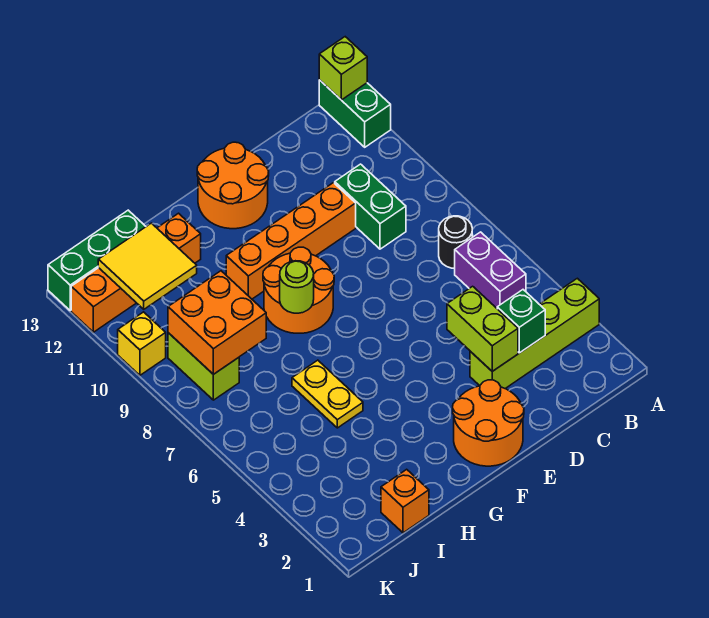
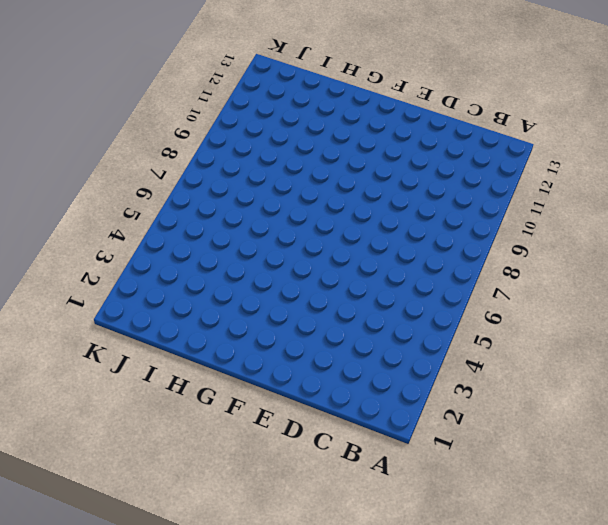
none -> lime 1x4 brick [470,278,599,389]
none -> green 1x2 brick [319,80,391,147]
none -> purple 1x2 brick [455,232,526,308]

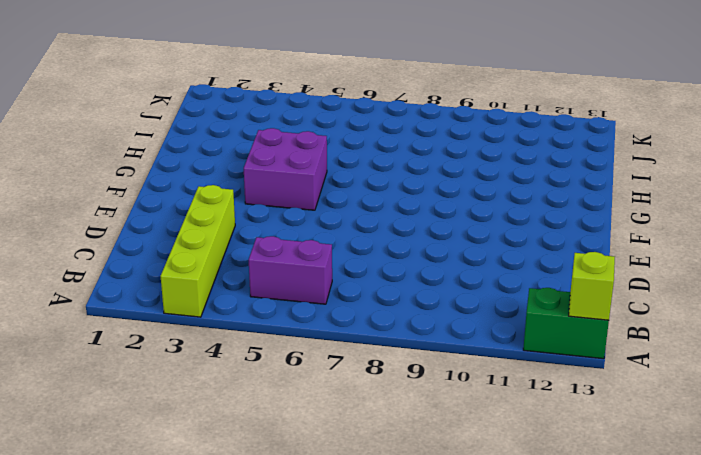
purple 2x2 brick [244,128,327,210] -> none
none -> black 1x1 round brick [439,216,472,268]
none -> green 1x2 brick [335,164,406,249]
none -> orange 1x4 brick [226,183,356,299]

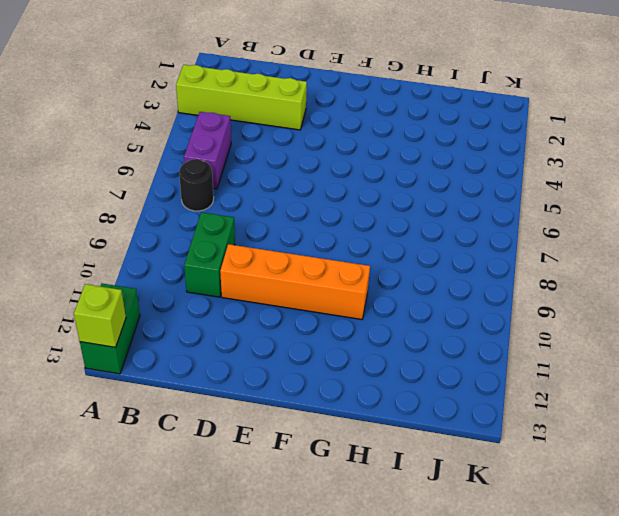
none -> orange 2x2 round brick [453,380,524,466]
none -> orange 2x2 round brick [197,142,269,229]
none -> orange 2x2 round brick [263,247,334,333]

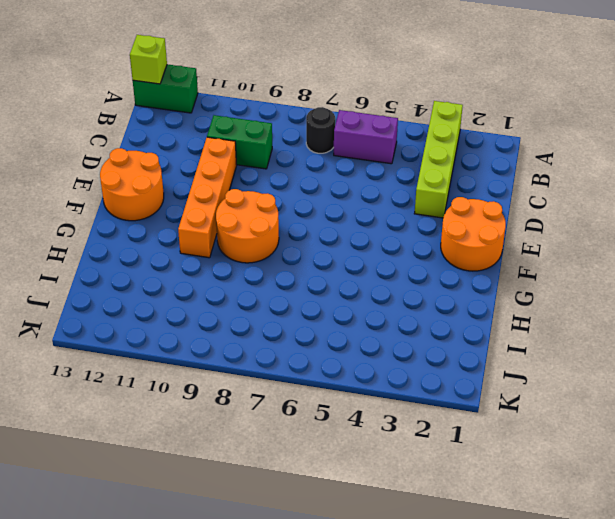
none -> yellow 1x2 plate [292,360,363,428]
none -> orange 1x4 brick [71,213,201,332]
none -> orange 1x1 brick [381,469,429,533]

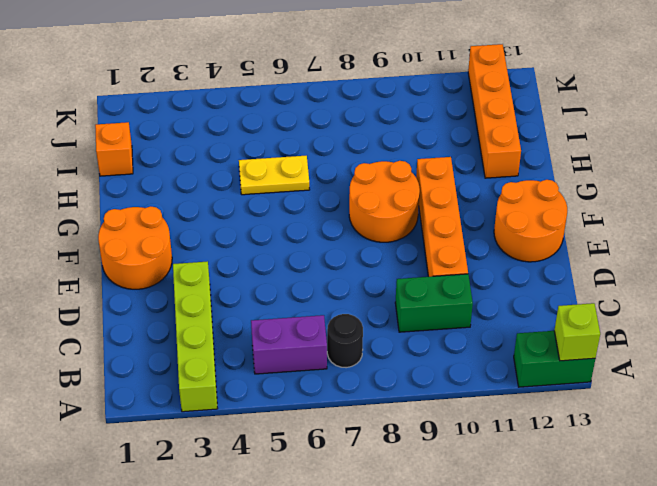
none -> green 1x3 brick [48,210,146,310]
none -> lime 1x2 brick [168,333,239,400]
none -> yellow 1x1 brick [118,312,166,375]

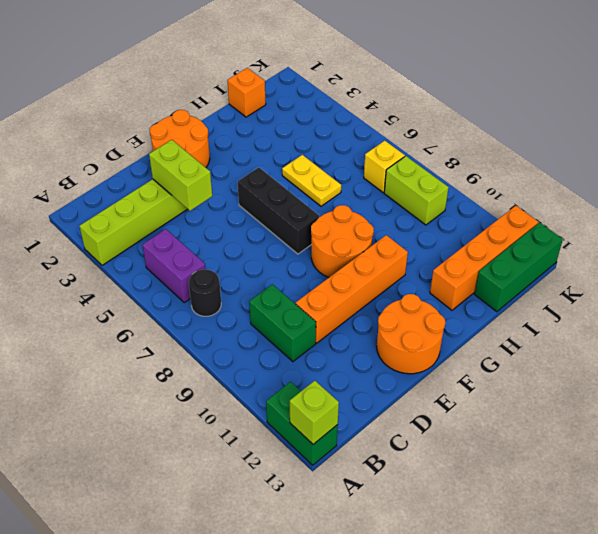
black 1x3 brick [238,167,319,254] -> none
yellow 1x1 brick [364,141,405,193] -> yellow 1x1 brick moved to [118,312,166,375]
none -> green 1x1 brick [497,290,545,353]
none -> lime 1x1 round brick [280,261,314,313]
none -> orange 2x2 brick [168,271,266,374]

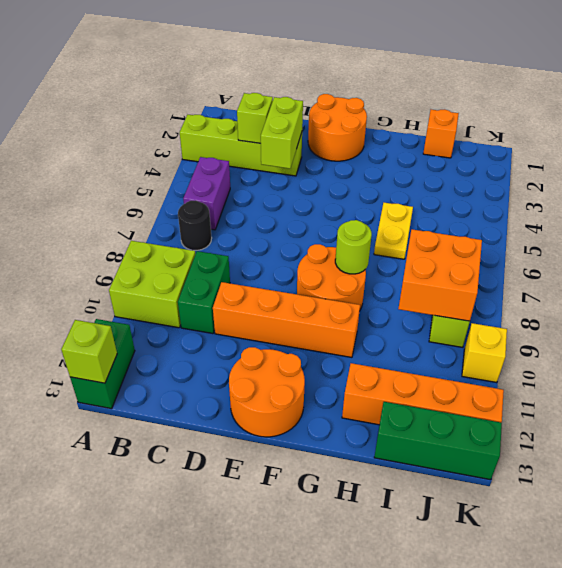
lime 2x2 brick [109,241,195,328] -> none
lime 1x1 brick [237,93,273,143] -> green 1x1 brick [497,290,545,353]
none -> yellow 2x2 tile [98,223,197,309]

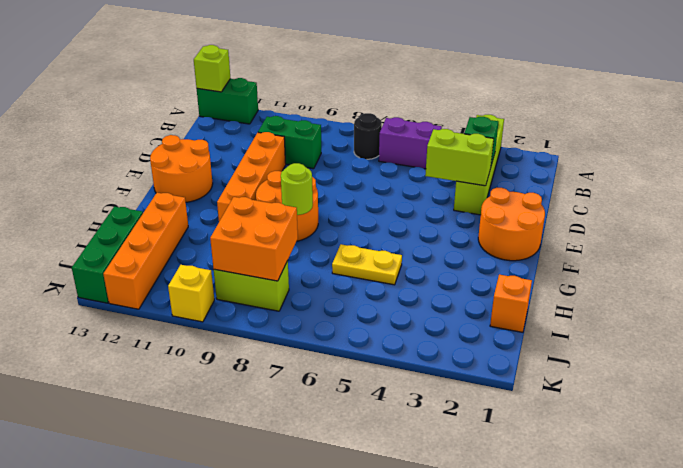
none -> yellow 2x2 tile [98,223,197,309]

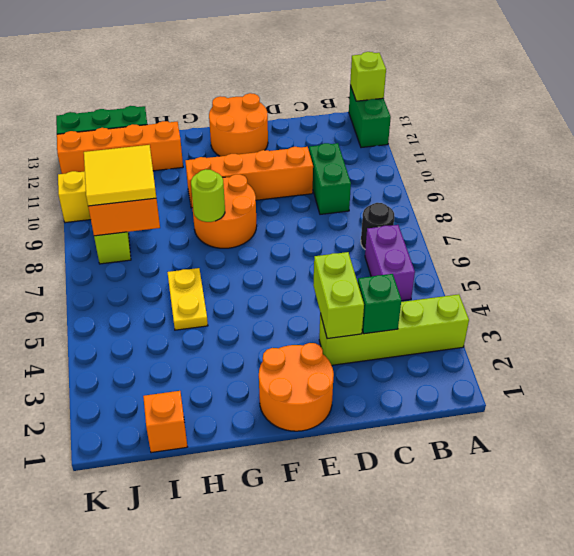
yellow 2x2 tile [84,145,156,206] -> yellow 2x2 tile moved to [98,223,197,309]

